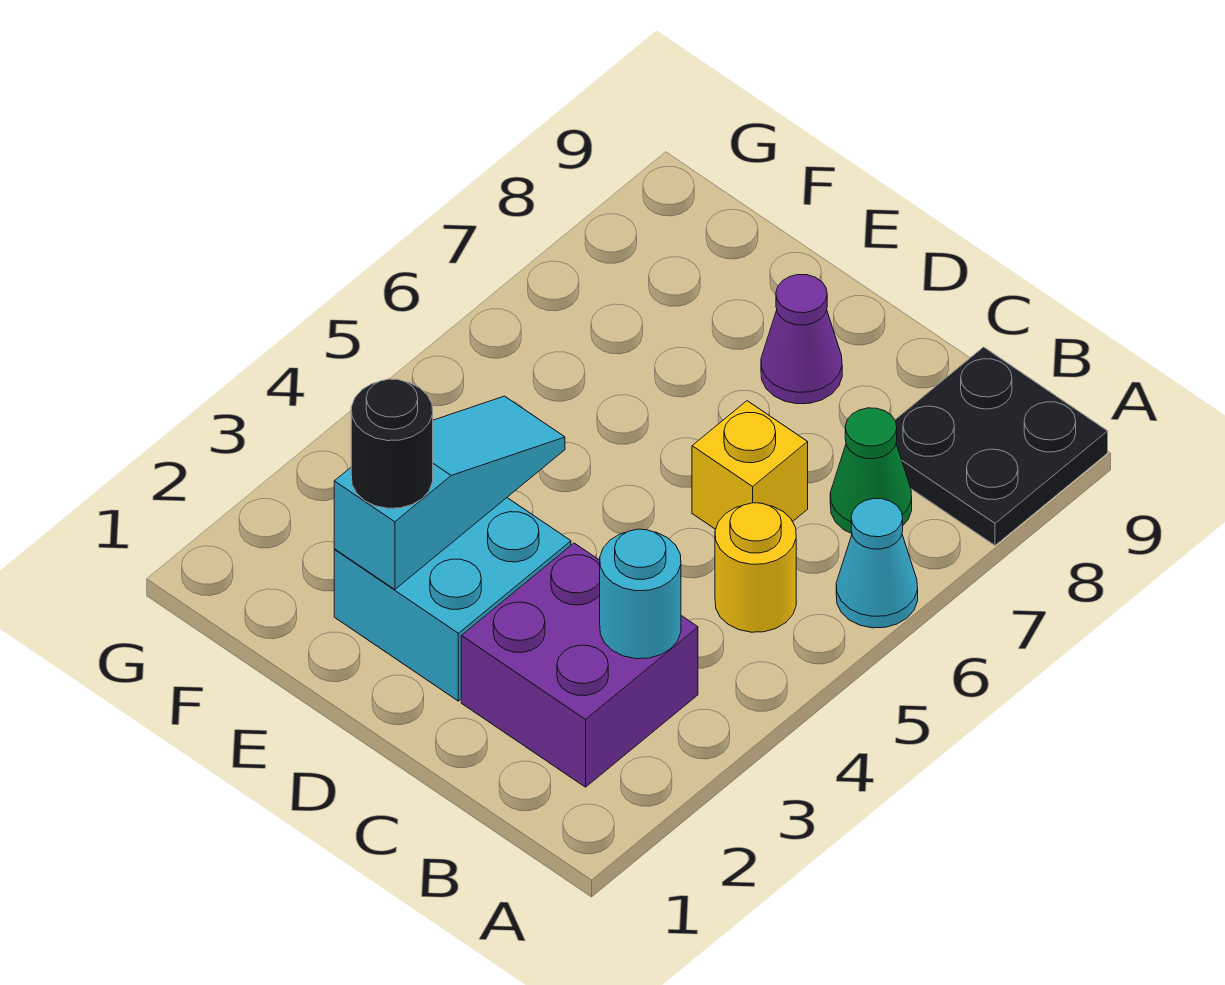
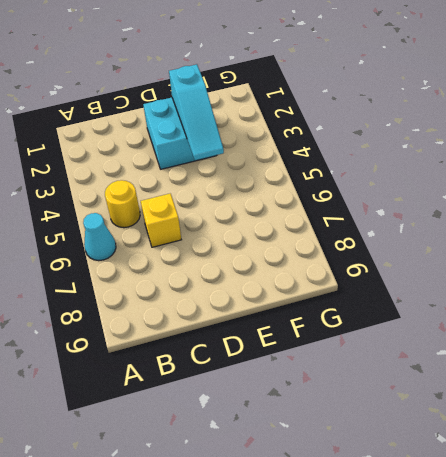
none -> black 2x2 plate [895,347,1108,545]
none -> purple 2x2 brick [461,543,698,787]

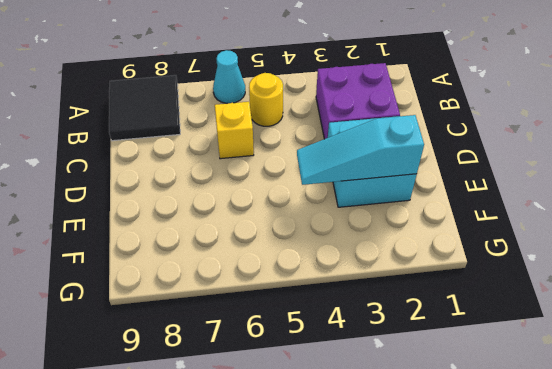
black 2x2 tile [109,75,180,141] -> black 2x2 plate [895,347,1108,545]
none -> green 1x1 cone [830,408,912,533]
none -> purple 1x1 cone [761,275,842,404]

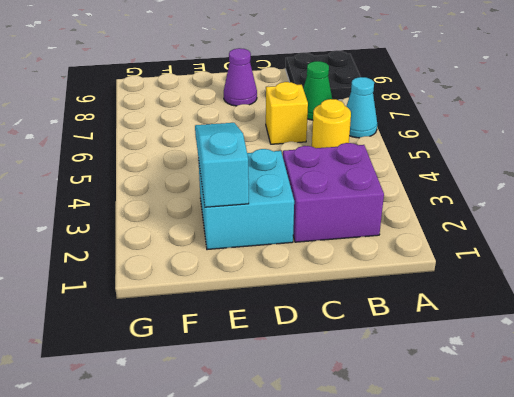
none -> cyan 1x1 round brick [600,529,681,659]
none -> black 1x1 round brick [351,379,433,508]

